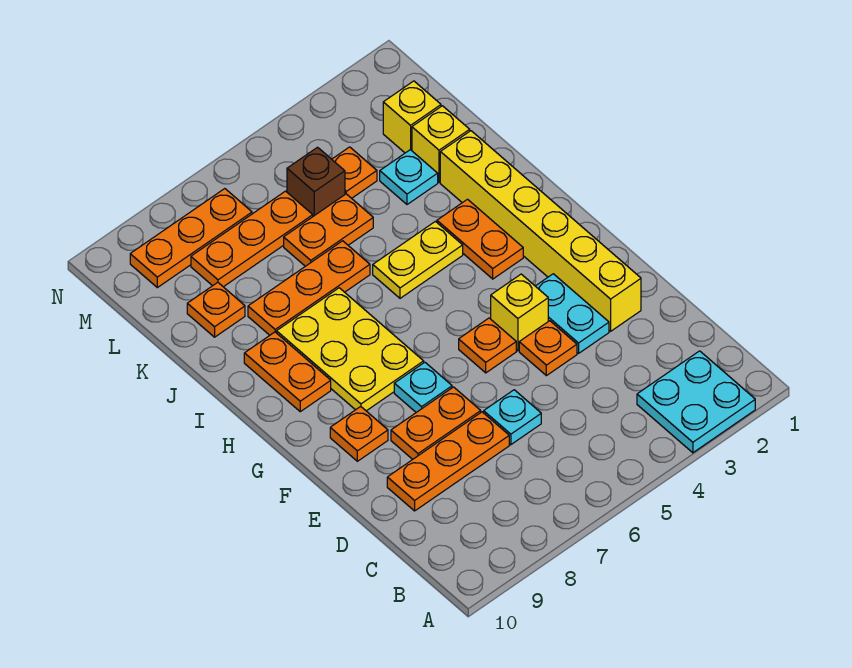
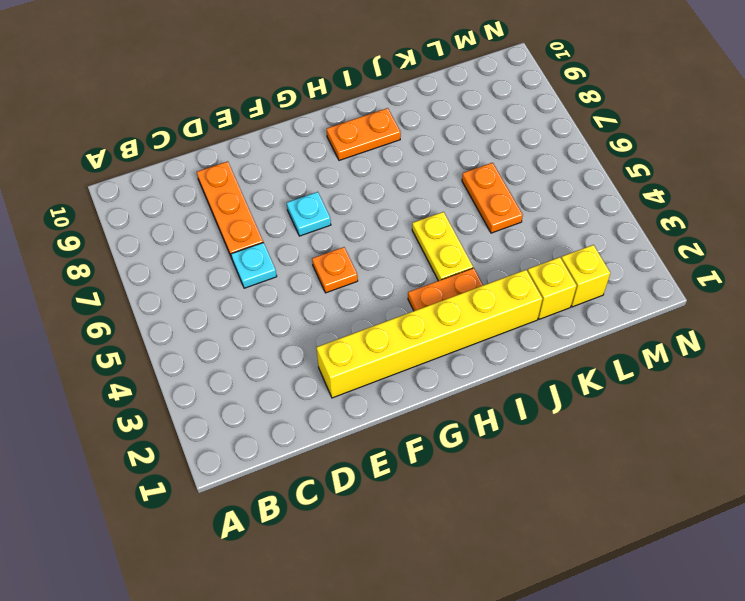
none -> cyan 2x2 plate [637,351,755,453]
none -> cyan 1x2 plate [536,274,609,353]
none -> orange 1x1 plate [519,321,577,376]

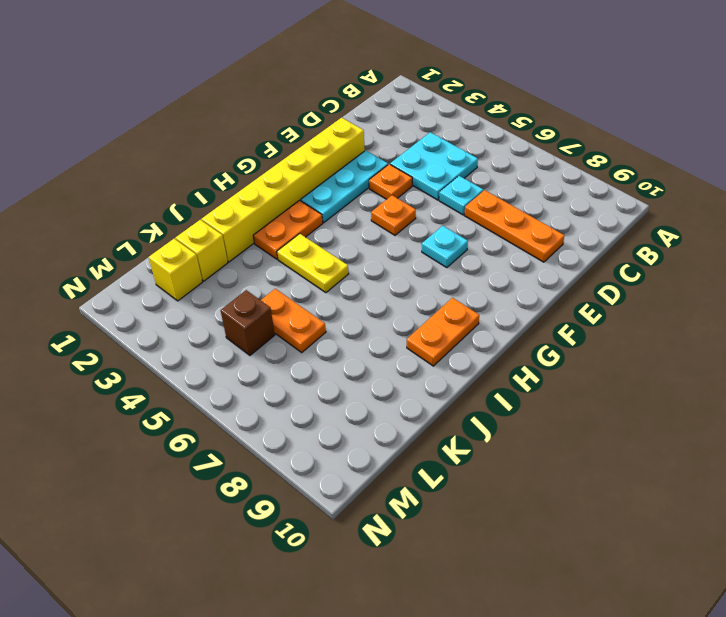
cyan 2x2 plate [390,132,478,200] -> cyan 2x2 plate moved to [637,351,755,453]
cyan 1x3 plate [301,150,388,223] -> cyan 1x2 plate [536,274,609,353]
none -> orange 1x2 plate [391,387,481,459]
none -> yellow 1x1 brick [491,274,548,351]
none -> orange 1x1 plate [330,407,388,461]

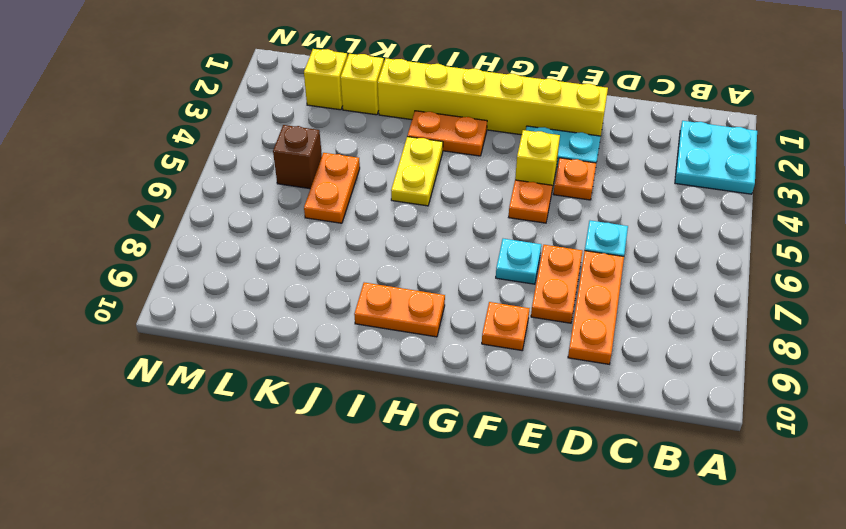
none -> yellow 2x3 plate [277,288,424,411]
none -> orange 1x3 plate [248,241,370,335]
none -> cyan 1x1 plate [380,150,438,204]

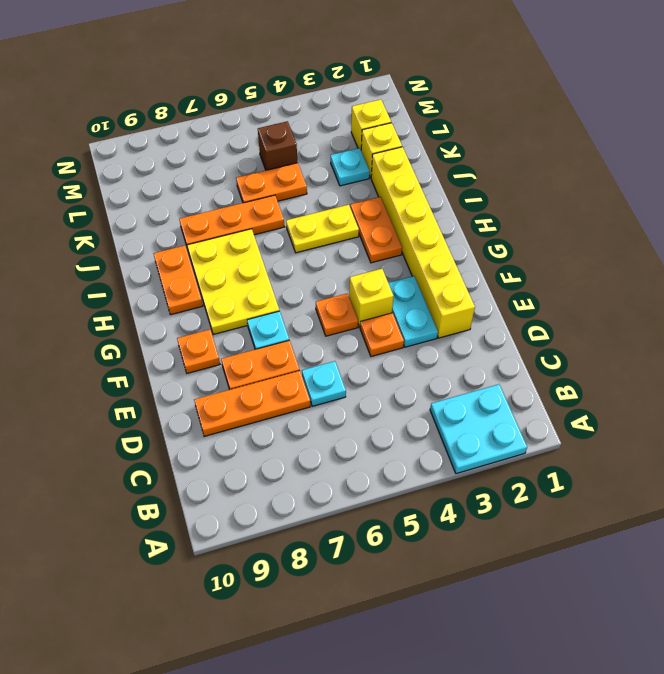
none -> orange 1x1 plate [187,282,245,337]
none -> orange 1x1 plate [332,147,377,198]
none -> orange 1x3 plate [191,191,313,287]

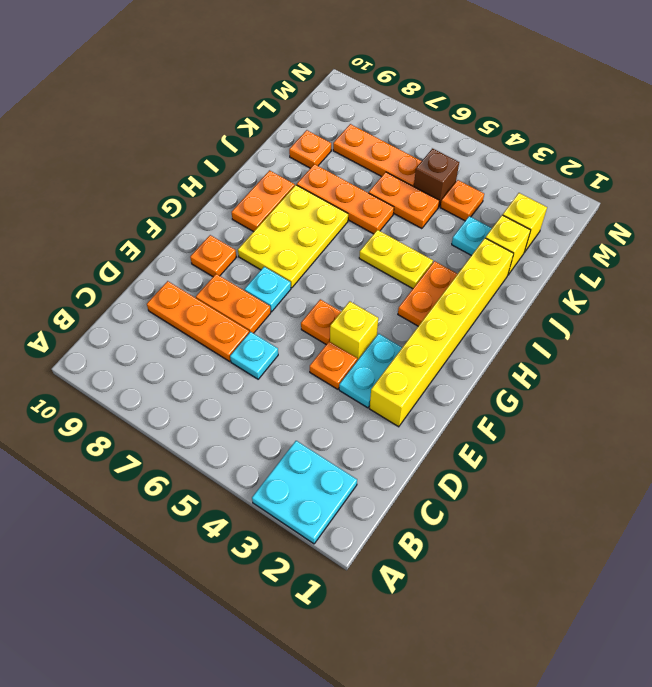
none -> orange 1x3 plate [130,189,252,288]

